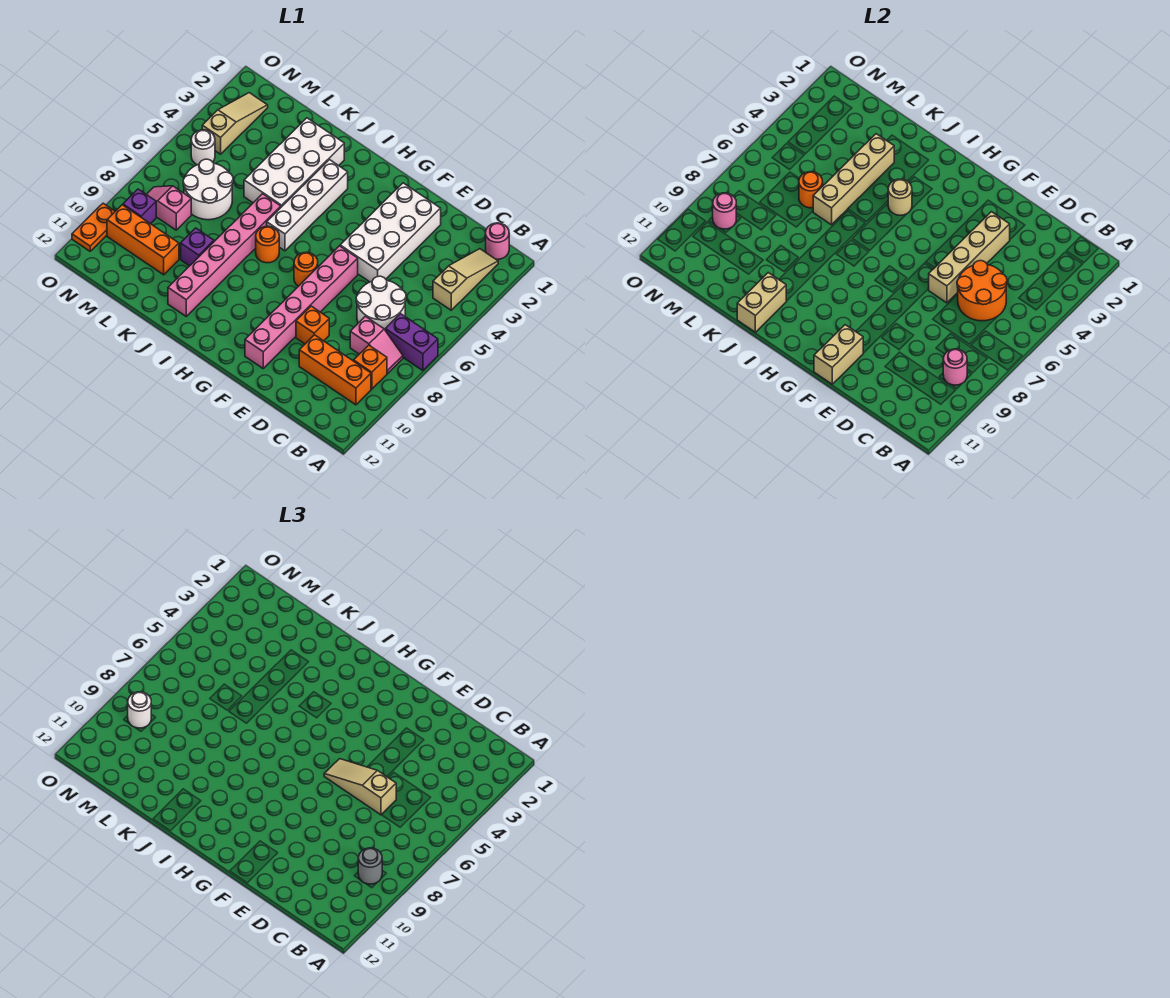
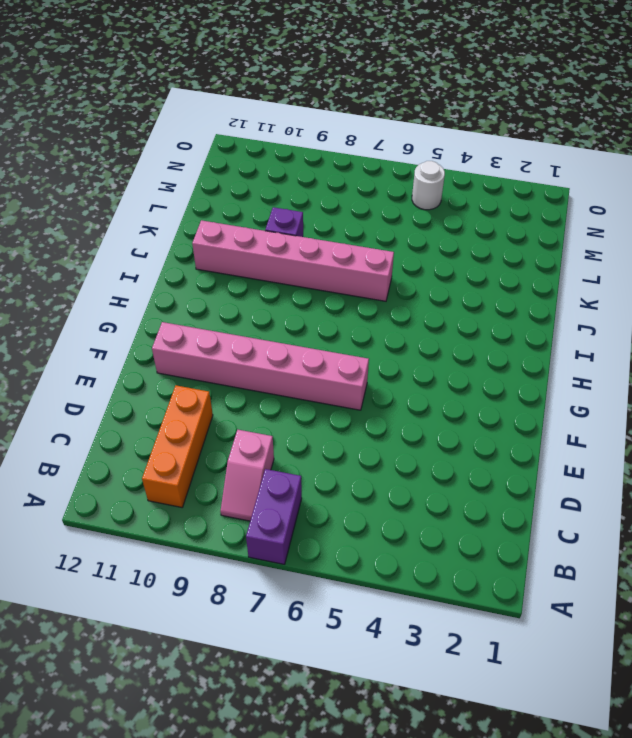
none -> pink 1x1 round brick [486,223,509,259]
none -> tan 1x3 slope [433,249,498,310]
none -> orange 1x1 brick [354,345,387,389]
none -> white 2x2 round brick [356,276,406,329]

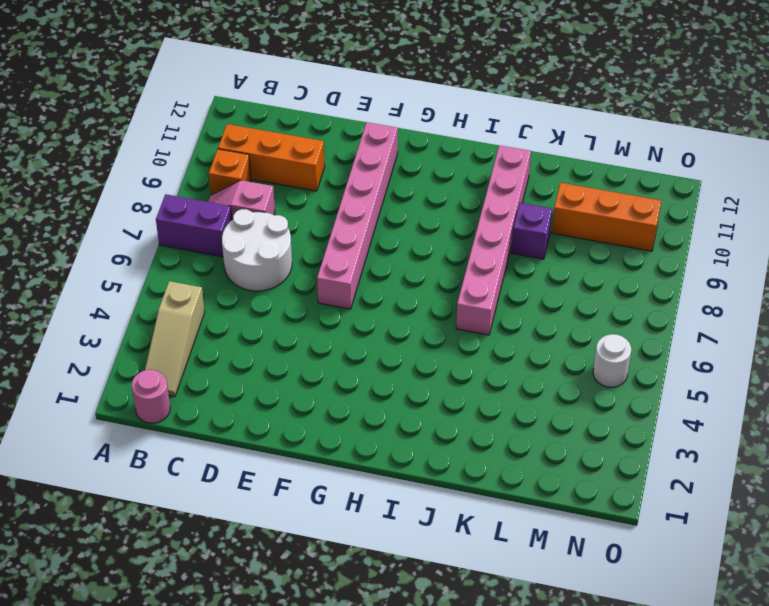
none -> white 2x4 brick [340,183,441,282]
none -> orange 1x1 brick [296,306,329,344]
none -> orange 1x1 round brick [294,252,318,286]
none -> white 1x4 brick [267,160,348,251]

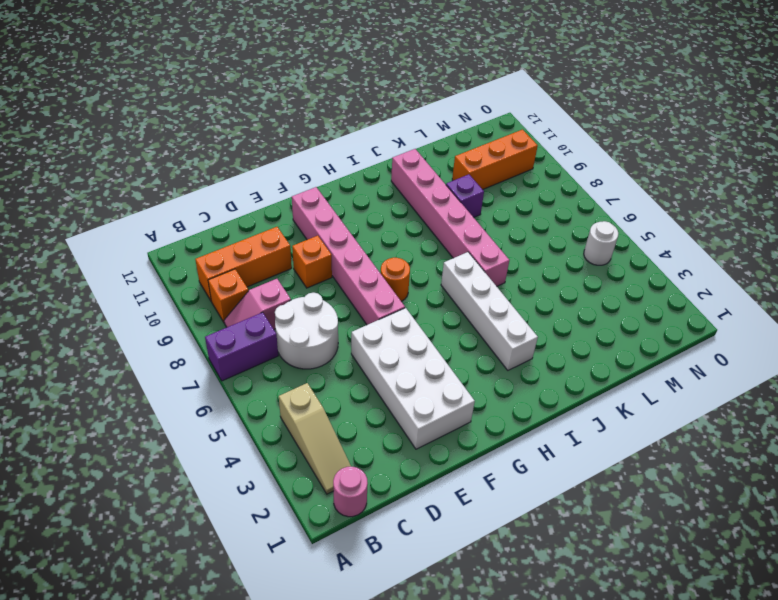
none -> orange 1x1 round brick [256,226,279,263]
none -> white 2x4 brick [244,118,344,207]
none -> white 2x2 round brick [183,159,233,220]
none -> pink 1x2 slope [147,186,191,230]

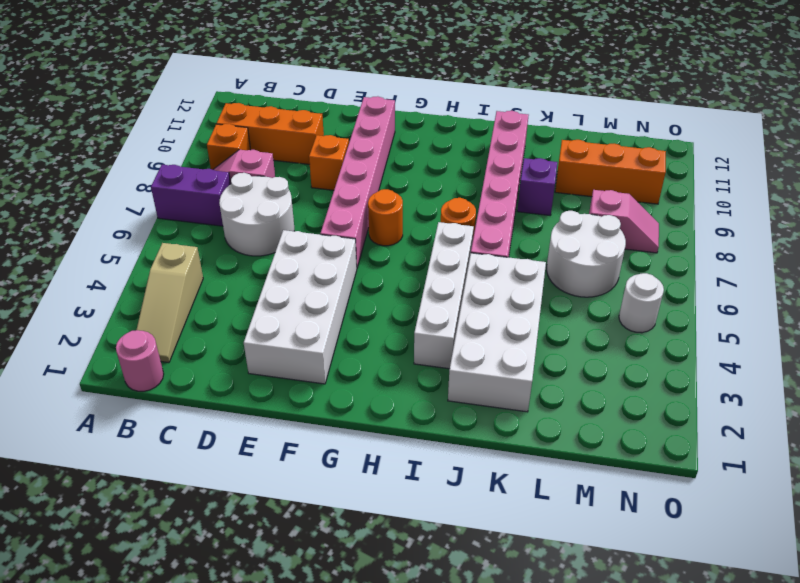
none -> tan 1x3 slope [202,93,268,154]
none -> purple 1x1 brick [123,189,156,224]
none -> orange 1x2 plate [72,203,115,251]
none -> pink 1x1 round brick [943,349,967,385]

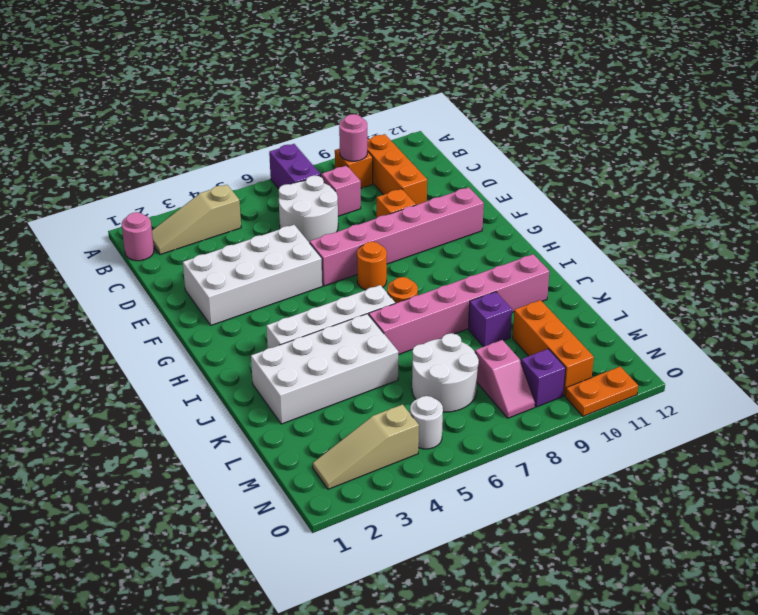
none -> orange 2x2 round brick [957,261,1007,321]
none -> tan 1x4 brick [929,212,1010,303]
none -> tan 1x2 brick [814,325,863,384]
none -> tan 1x1 round brick [888,179,912,215]

